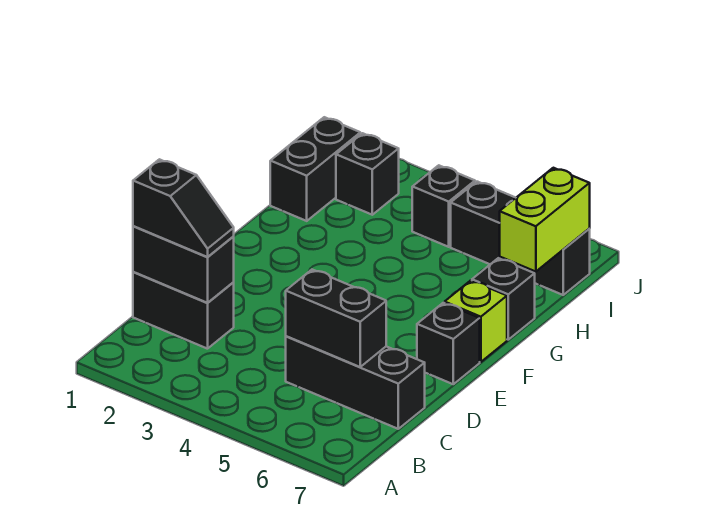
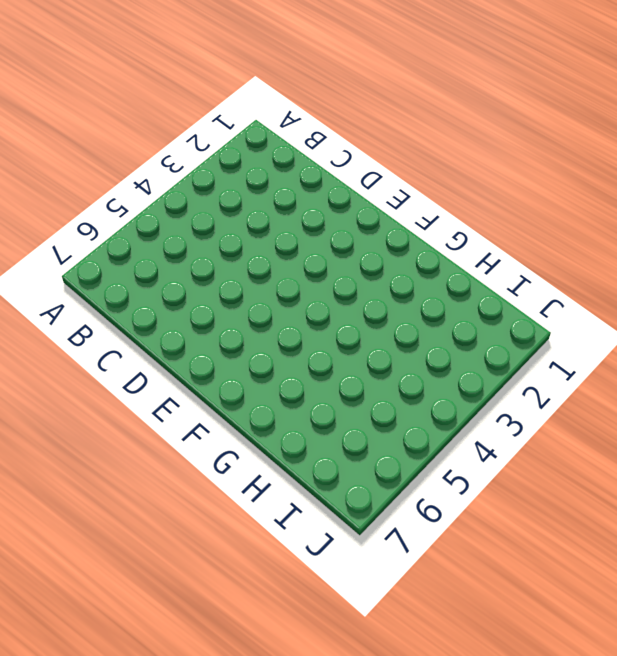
none -> black 1x2 brick [133,272,234,349]
none -> black 1x3 brick [286,336,425,429]
none -> black 1x1 brick [417,303,480,384]

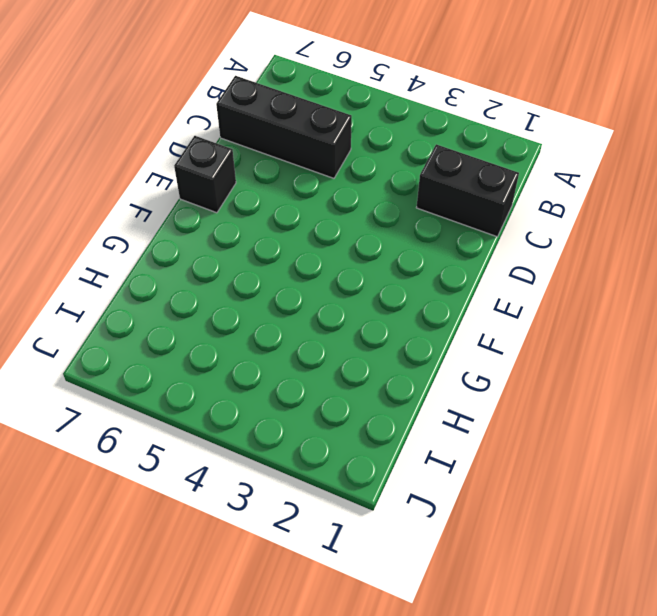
none -> lime 1x1 brick [445,280,507,362]
none -> black 1x1 brick [472,258,535,340]
none -> black 1x2 brick [270,117,360,221]

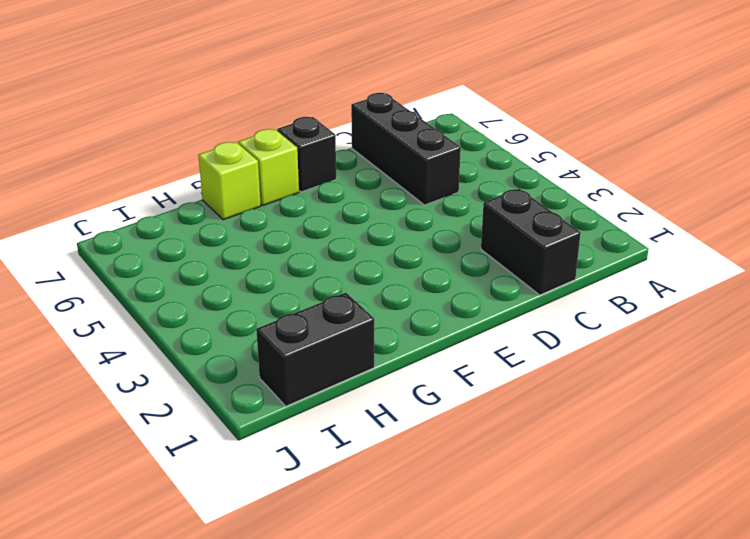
lime 1x1 brick [198,142,261,220] -> black 1x1 brick [472,258,535,340]
none -> black 1x1 brick [336,133,399,215]
none -> black 1x1 brick [412,165,475,247]
none -> black 1x3 brick [451,182,590,295]

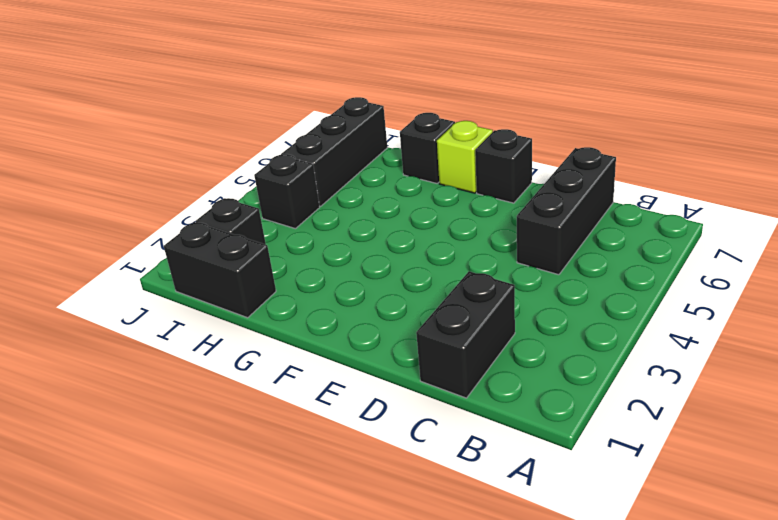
none -> black 1x2 brick [133,226,234,303]
none -> black 1x2 brick [286,270,386,367]
none -> lime 1x2 brick [500,168,590,272]

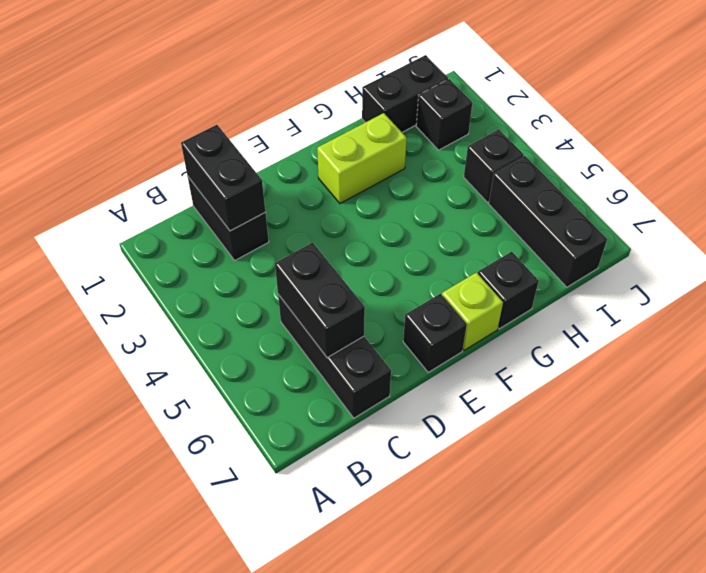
lime 1x2 brick [317,113,407,203] -> lime 1x2 brick moved to [500,168,590,272]
none -> black 1x2 slope [133,159,234,257]

